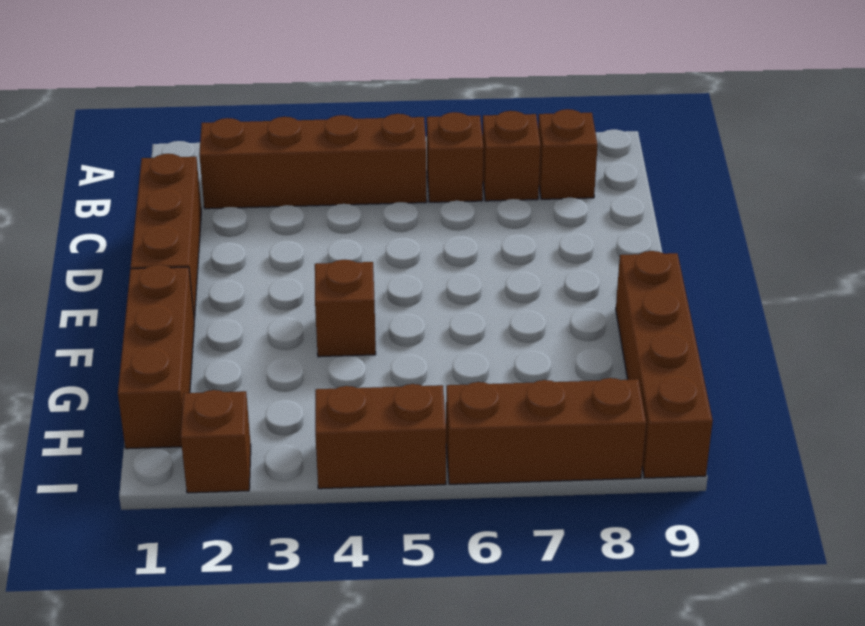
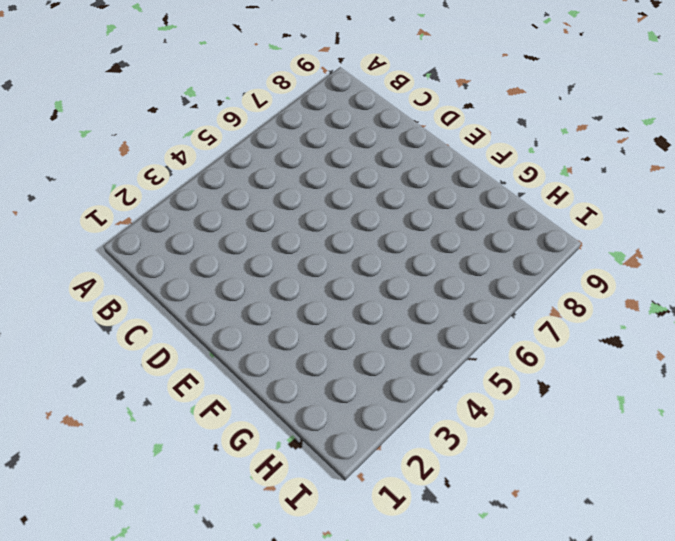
none -> brown 1x4 brick [199,114,427,209]
none -> brown 1x1 brick [427,112,484,202]

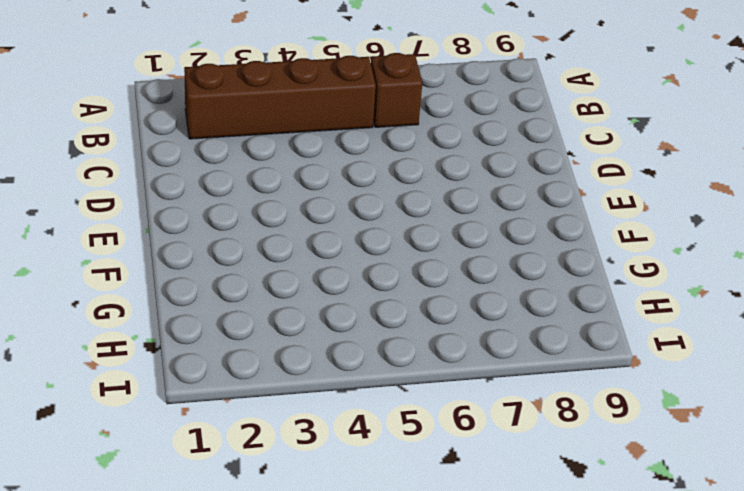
none -> brown 1x1 brick [482,111,541,201]
none -> brown 1x1 brick [538,109,598,199]

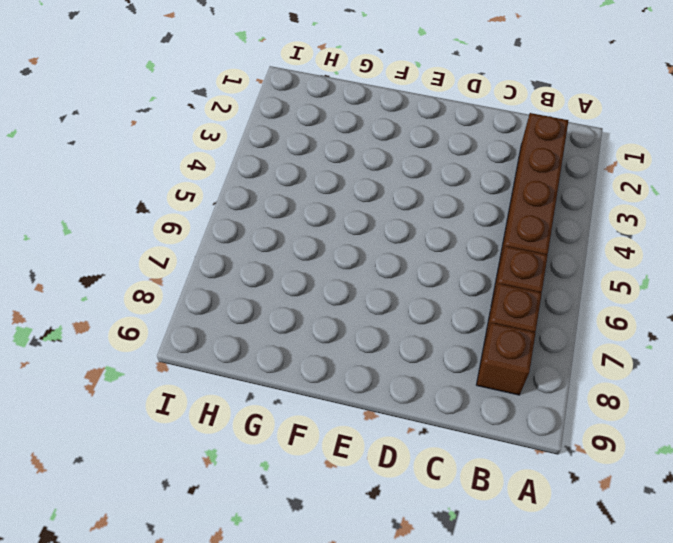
none -> brown 1x3 brick [131,154,201,320]
none -> brown 1x3 brick [118,265,194,449]

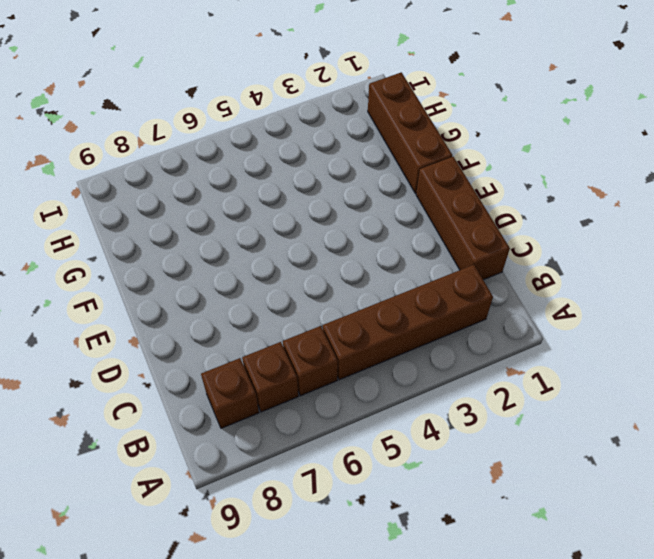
none -> brown 1x1 brick [315,260,376,357]
none -> brown 1x4 brick [616,251,713,478]

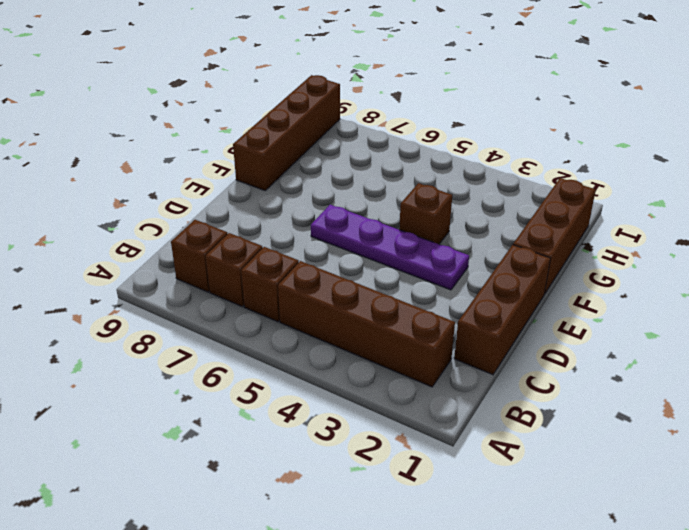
purple 1x4 plate [311,205,469,290] -> none
none -> brown 1x1 brick [181,390,251,493]
none -> brown 1x2 brick [315,384,446,489]

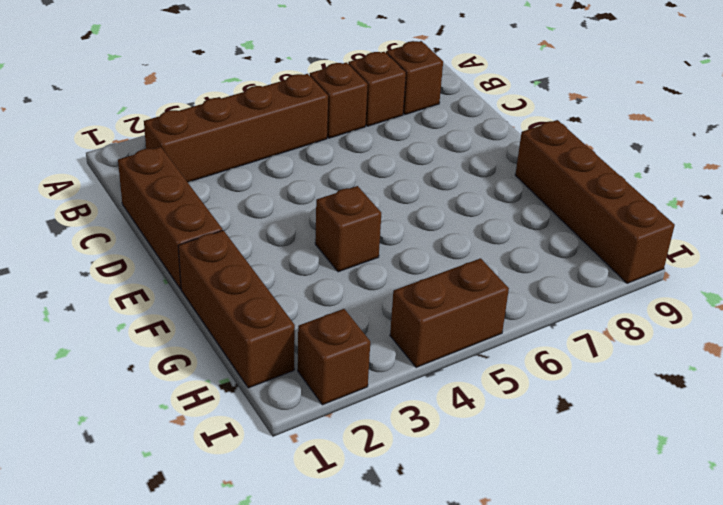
none -> brown 1x3 brick [446,378,646,484]

